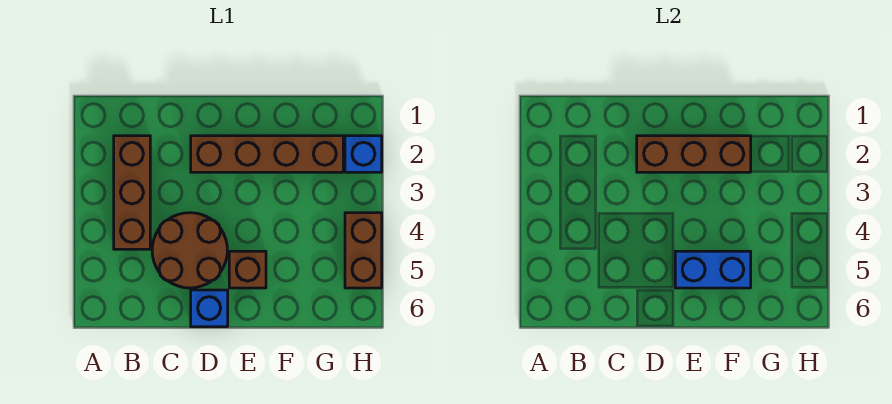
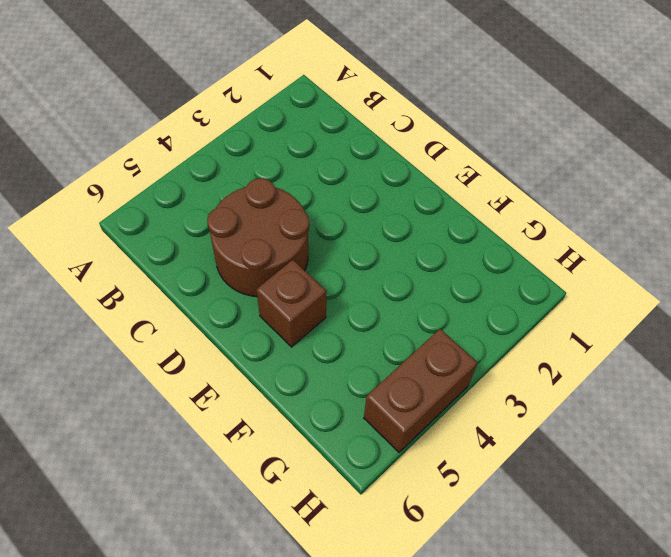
none -> brown 1x3 brick [114,136,150,249]
none -> brown 1x4 brick [191,136,343,172]

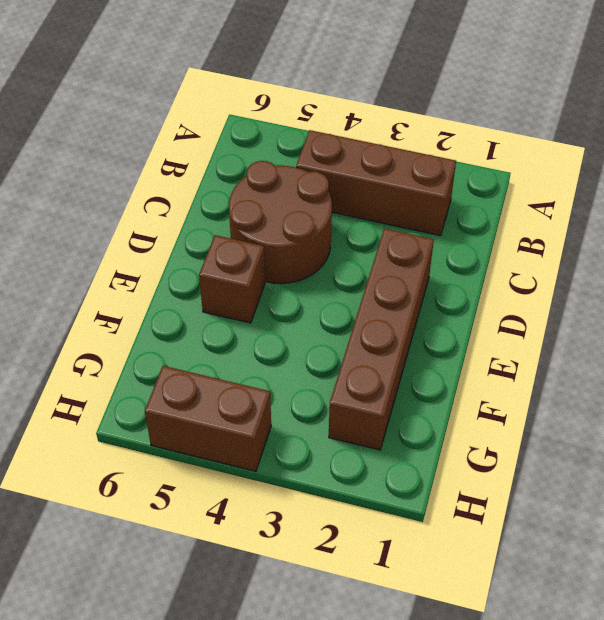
none -> blue 1x1 brick [191,290,228,327]
none -> blue 1x1 brick [345,136,382,172]

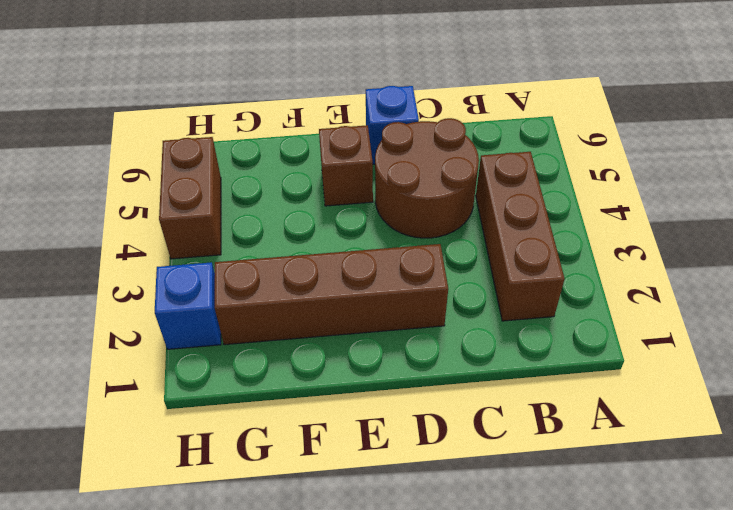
none -> brown 1x3 brick [637,136,751,172]
none -> blue 1x2 brick [675,251,751,288]

